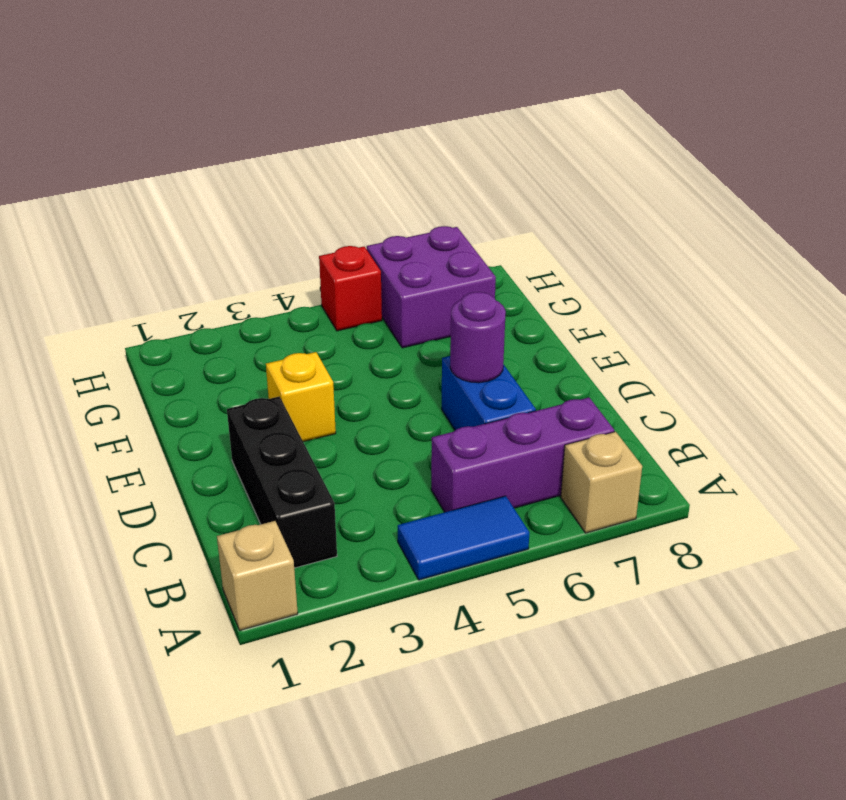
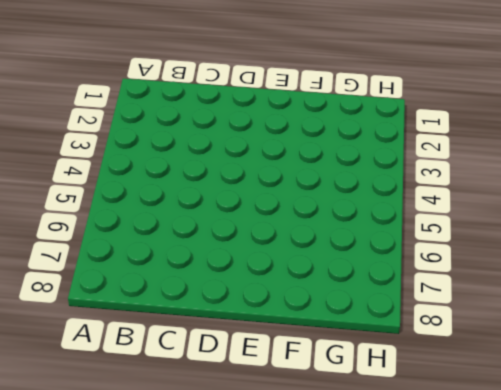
none -> tan 1x1 brick [217,521,298,630]
none -> blue 1x2 tile [398,496,529,580]

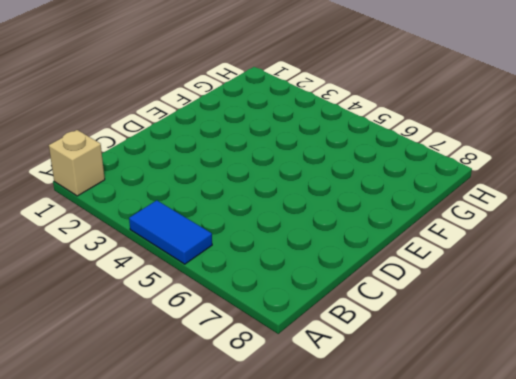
none -> tan 1x1 brick [561,432,642,533]
none -> black 1x3 brick [227,396,337,568]

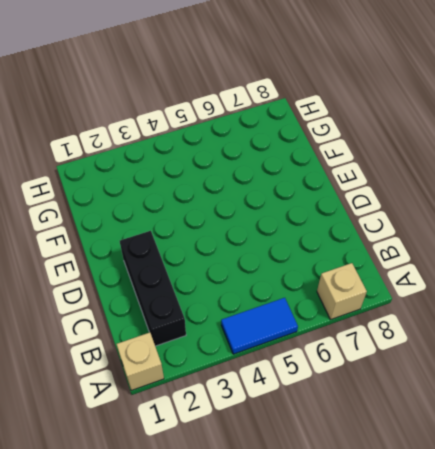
none -> purple 1x3 brick [431,398,614,512]
none -> blue 1x2 brick [442,356,536,430]

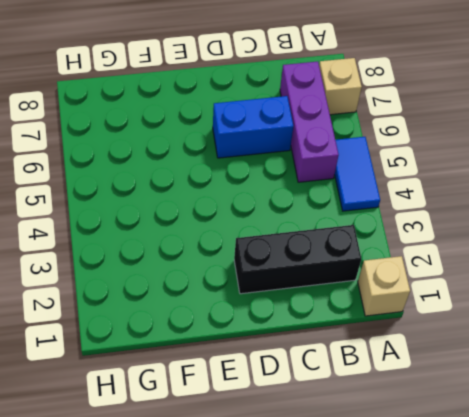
none -> yellow 1x1 brick [266,352,336,442]
none -> purple 2x2 brick [367,226,496,348]

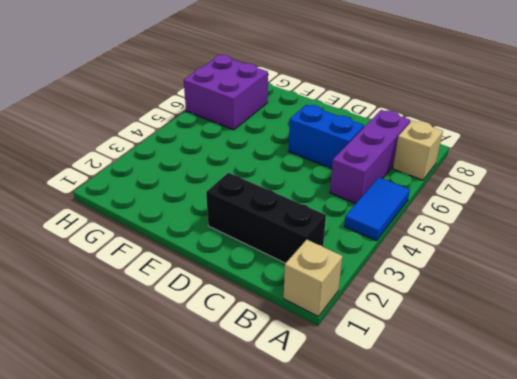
none -> yellow 1x1 brick [266,352,336,442]
none -> red 1x1 brick [319,246,382,331]

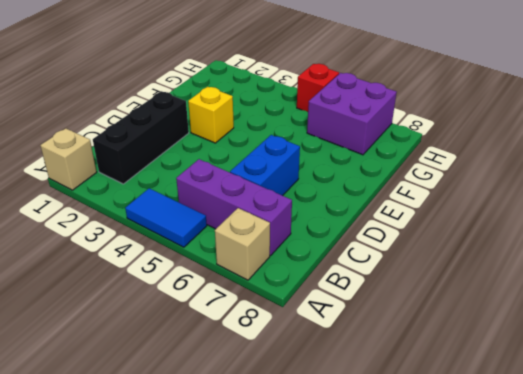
none -> purple 1x1 round brick [450,292,506,383]

